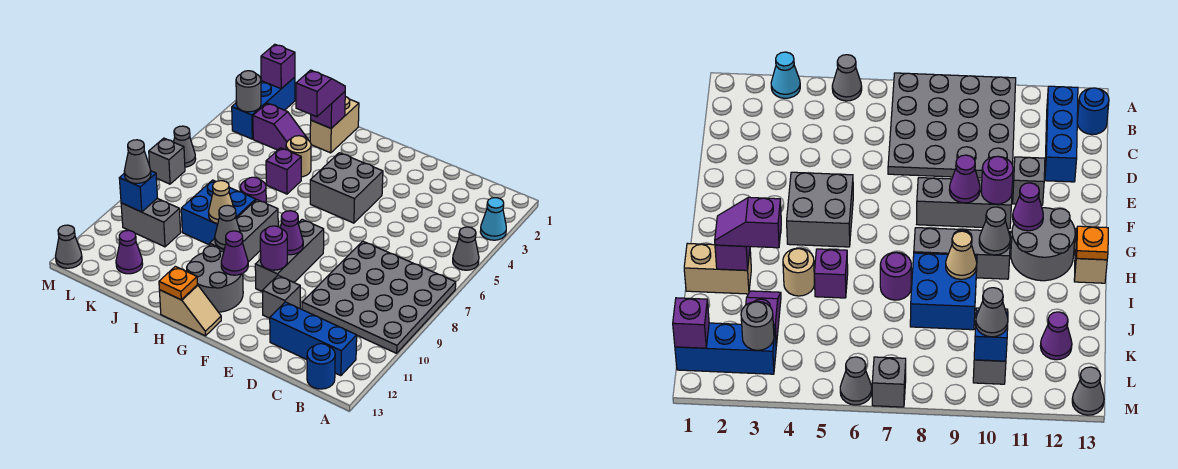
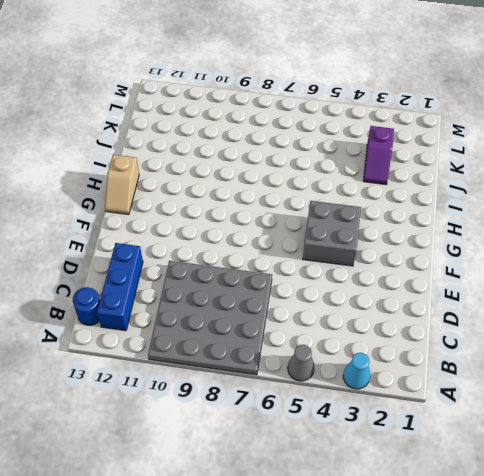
none -> grey 1x1 brick [262,276,300,318]
none -> grey 1x3 brick [255,219,324,291]
none -> grey 2x2 round brick [187,246,243,312]
none -> grey 1x3 brick [210,200,278,262]

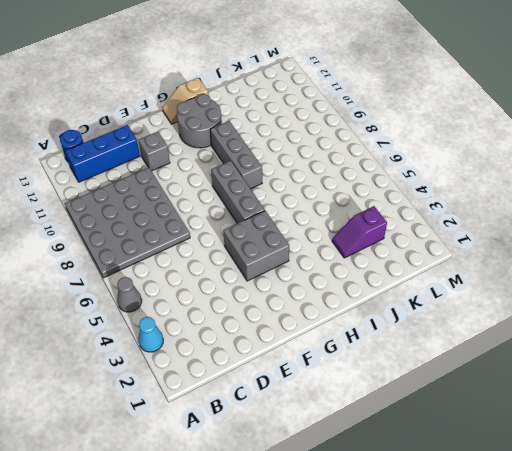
grey 1x3 brick [211,161,265,223] -> grey 1x3 brick moved to [255,219,324,291]
none -> tan 1x2 brick [310,97,359,153]
none -> tan 1x1 round brick [286,136,311,177]
none -> purple 1x1 brick [266,148,301,194]
none -> purple 1x1 round brick [240,177,266,203]

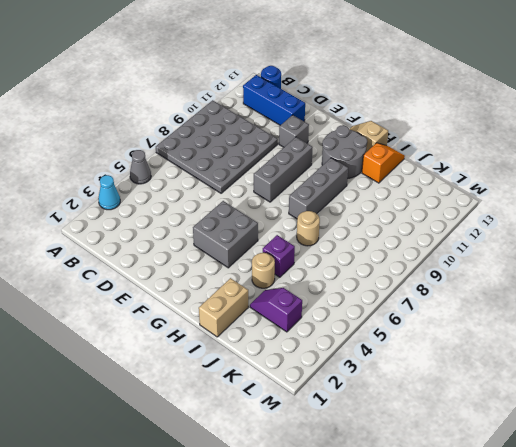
tan 1x1 round brick [297,211,320,246] -> purple 1x1 round brick [240,177,266,203]
orange 1x2 slope [362,143,405,183] -> none
none -> blue 2x2 brick [181,180,256,245]
none -> grey 1x2 brick [121,198,181,247]
none -> purple 1x1 cone [116,230,143,274]
none -> blue 1x3 brick [232,77,295,139]

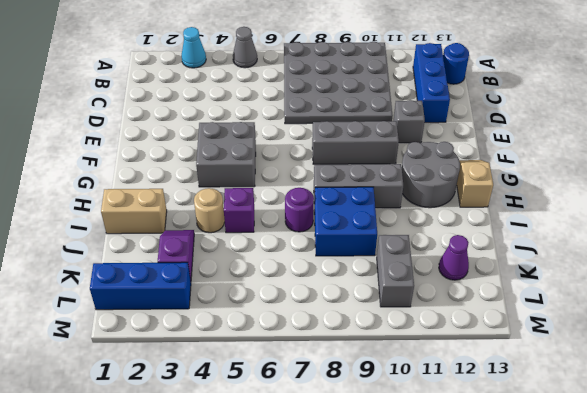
none -> grey 1x1 cone [174,126,196,167]
none -> grey 1x1 brick [149,138,185,184]
none -> grey 1x1 cone [56,225,82,268]
none -> purple 1x1 cone [280,211,303,255]

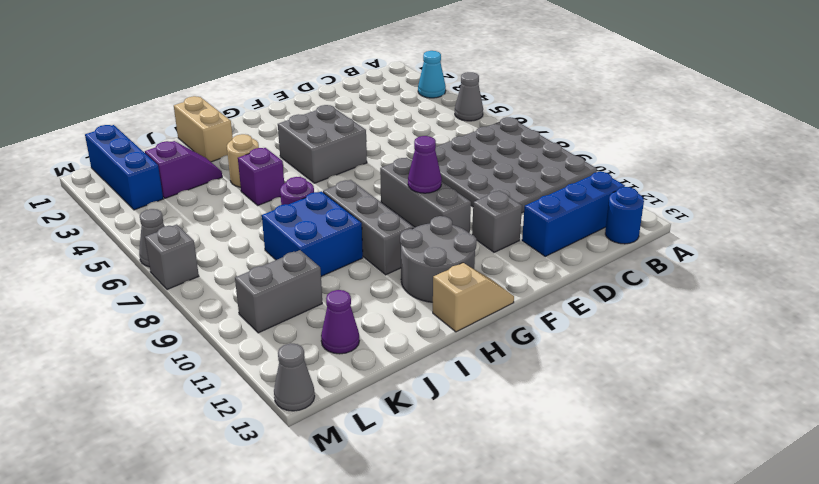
none -> purple 1x1 round brick [260,226,287,270]
none -> purple 1x1 cone [221,231,248,275]
none -> grey 1x1 cone [215,205,240,249]
none -> orange 1x1 plate [159,266,197,300]

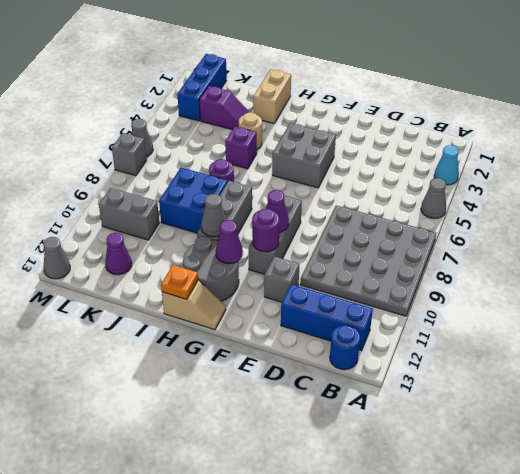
none -> purple 1x1 brick [311,92,345,128]
none -> tan 1x1 cone [209,181,233,224]
none -> purple 1x1 brick [261,44,295,89]
none -> grey 1x1 round brick [236,71,261,112]

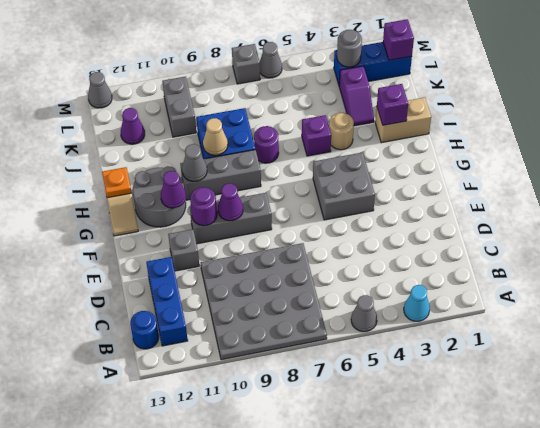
none -> blue 1x1 brick [119,171,157,212]
none -> purple 1x2 slope [296,70,345,117]
none -> grey 1x1 cone [124,140,151,183]

